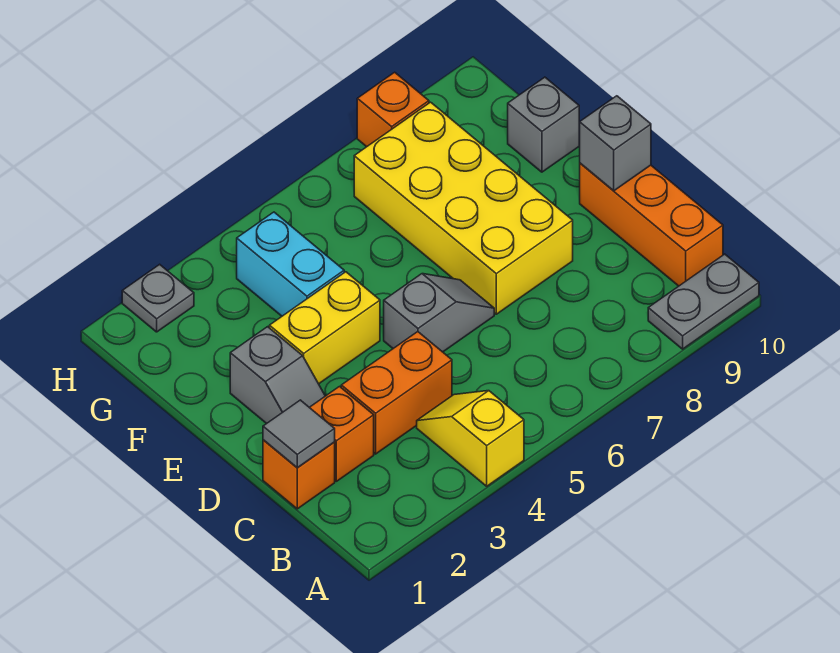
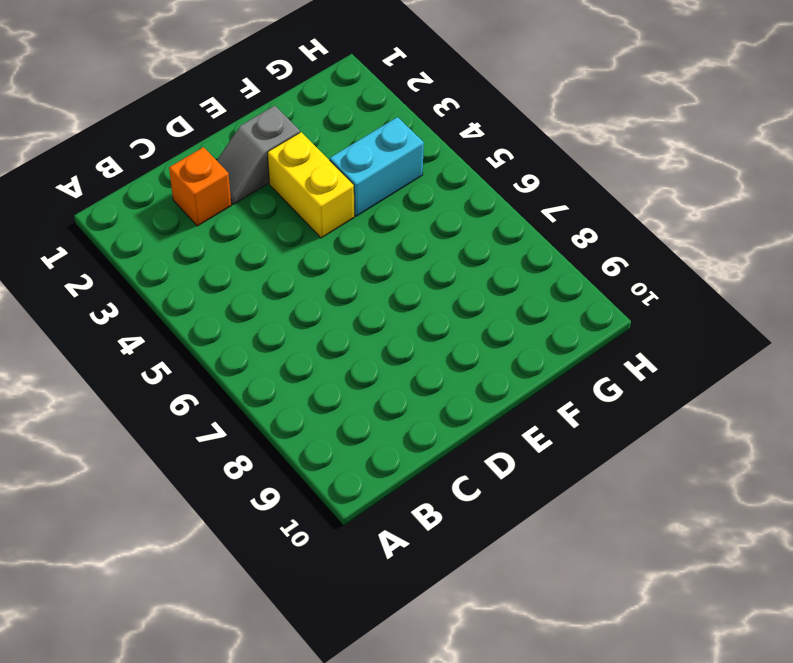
none -> yellow 1x2 slope [417,391,524,486]
none -> grey 1x2 plate [648,254,759,349]
none -> orange 1x3 brick [580,163,723,286]

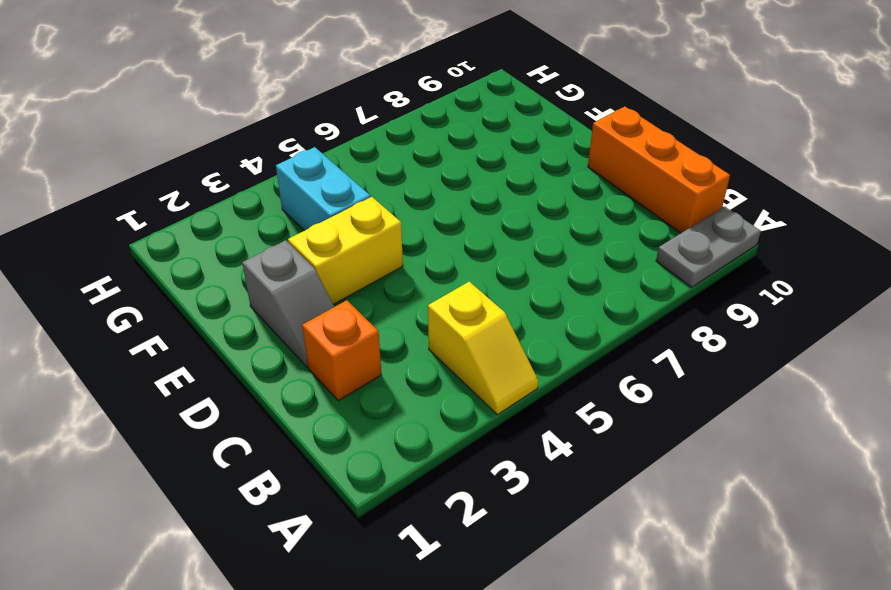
yellow 1x2 slope [428,282,538,415] -> yellow 1x2 slope turned to [417,391,524,486]
none -> orange 1x1 brick [263,440,335,509]
none -> orange 1x2 brick [341,332,452,454]
none -> grey 1x2 slope [384,274,494,352]

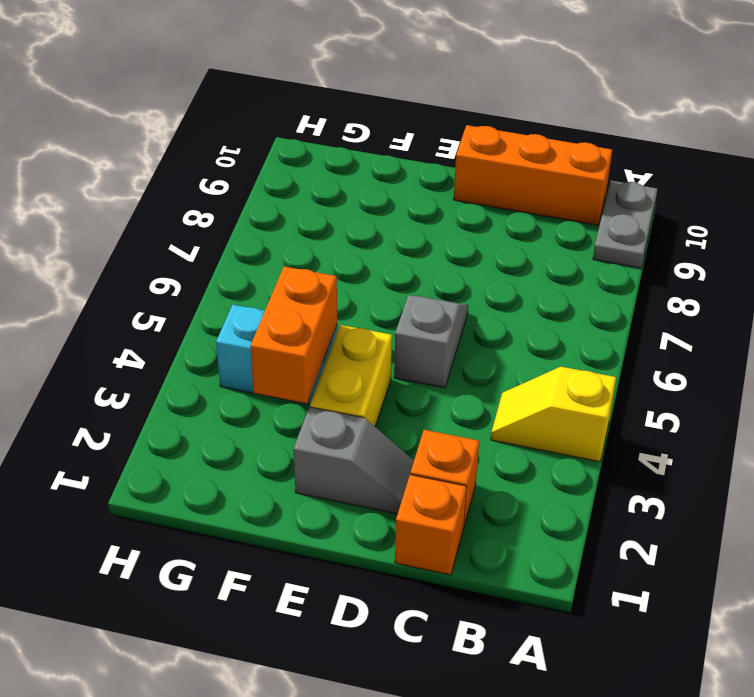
orange 1x2 brick [250,266,337,404] -> orange 1x2 brick moved to [341,332,452,454]
none -> yellow 2x4 brick [354,102,573,314]
none -> grey 1x1 brick [508,77,579,172]
none -> grey 1x1 plate [122,264,194,332]

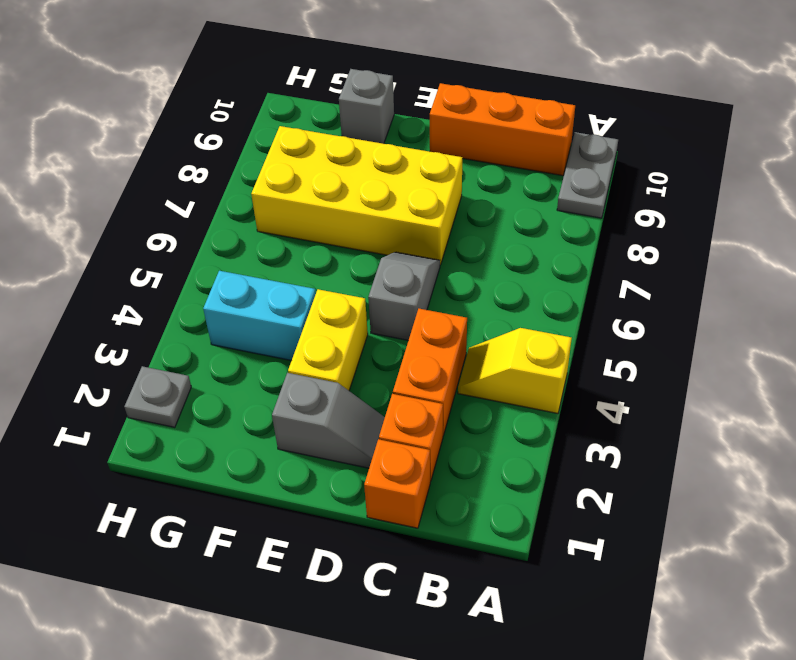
none -> orange 1x1 brick [357,72,429,147]
none -> grey 1x1 tile [263,400,335,468]
none -> grey 1x1 brick [579,96,651,191]

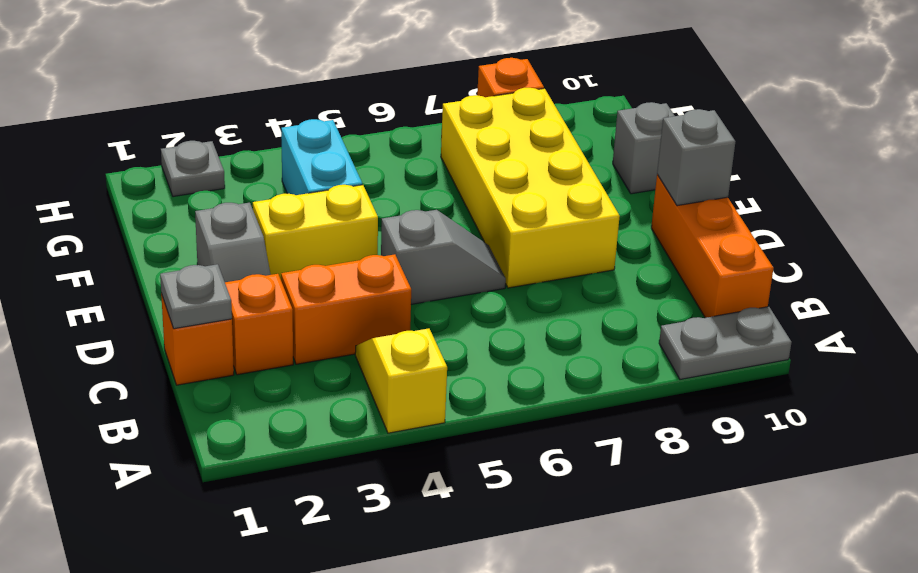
grey 1x1 plate [160,264,232,329] -> grey 1x1 tile [263,400,335,468]

